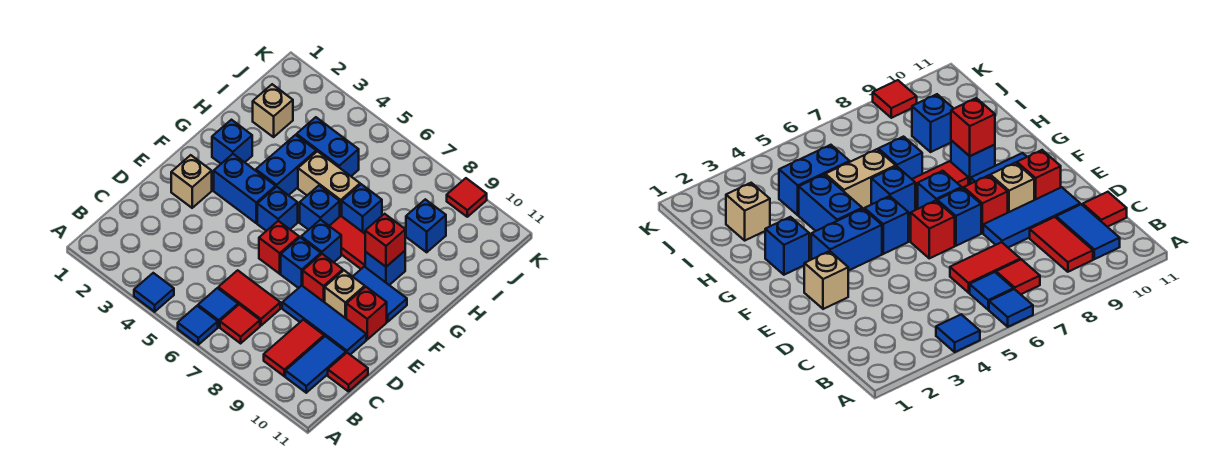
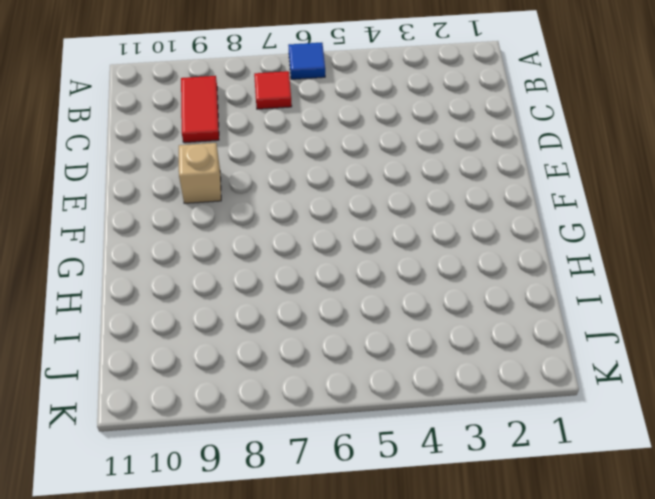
none -> blue 1x1 tile [134,273,174,312]
none -> blue 1x1 tile [198,288,238,327]
none -> blue 1x2 tile [285,336,346,393]
none -> red 1x2 tile [218,270,280,326]

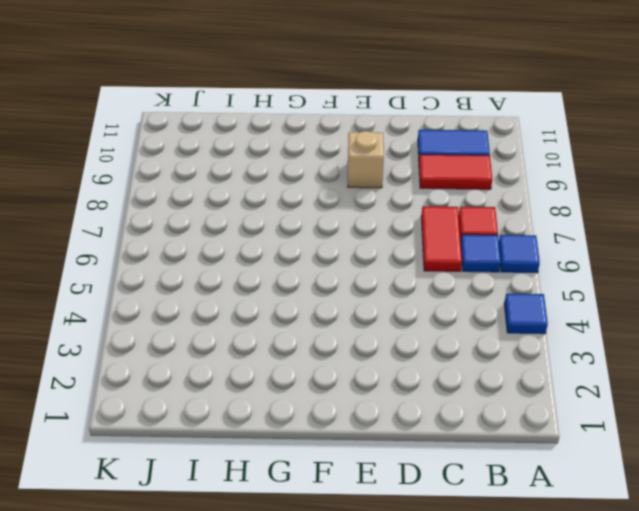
none -> red 1x1 tile [328,353,368,391]
none -> blue 1x3 tile [282,286,366,355]
none -> tan 1x1 brick [171,155,212,208]
none -> red 1x1 brick [259,221,299,274]

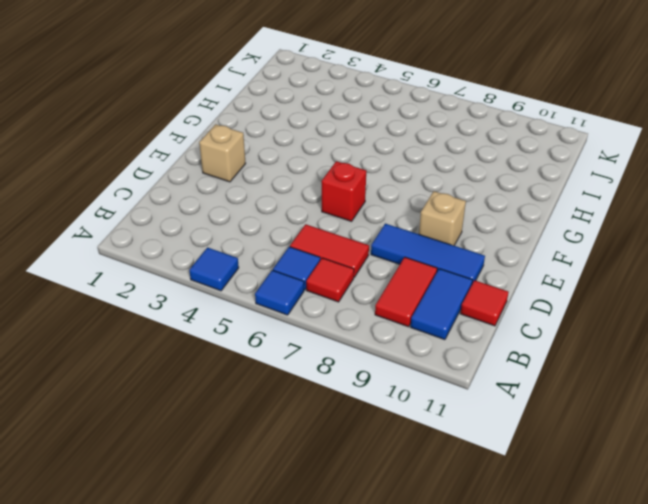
none -> blue 1x1 brick [281,237,321,288]
none -> red 1x1 brick [303,254,343,302]
none -> red 1x1 brick [346,287,387,339]
none -> blue 1x2 brick [214,154,276,223]

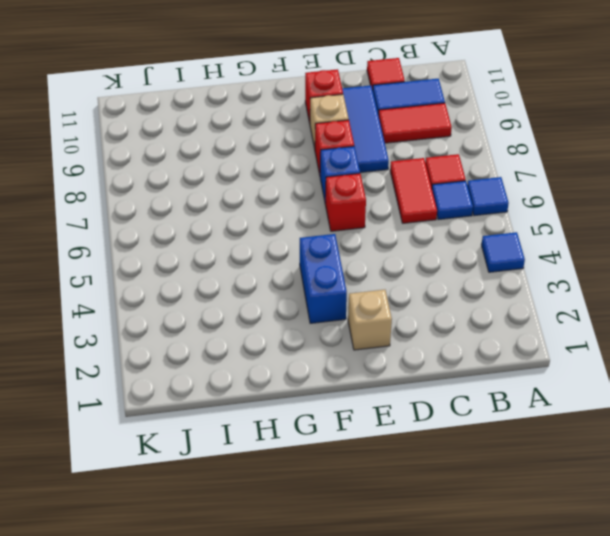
none -> blue 1x1 brick [257,187,298,231]
none -> blue 1x1 brick [301,219,341,262]
none -> blue 1x2 tile [353,267,407,322]
none -> blue 1x1 brick [212,120,252,164]

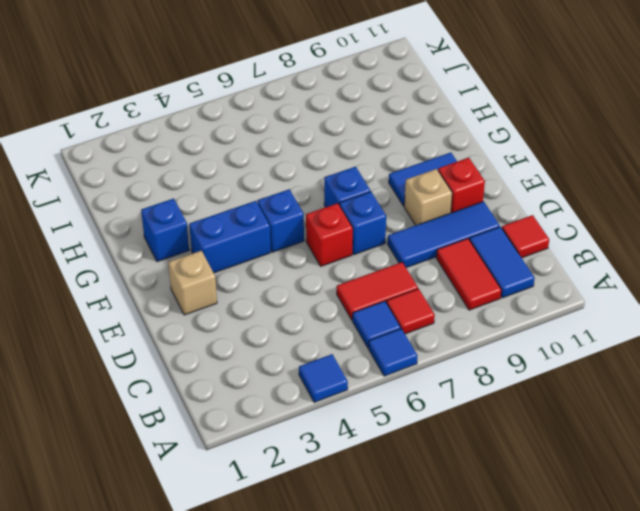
none -> red 1x1 brick [303,254,343,302]
none -> blue 1x2 brick [256,135,316,195]
none -> blue 1x1 brick [300,186,340,230]
none -> red 1x2 tile [330,216,365,269]

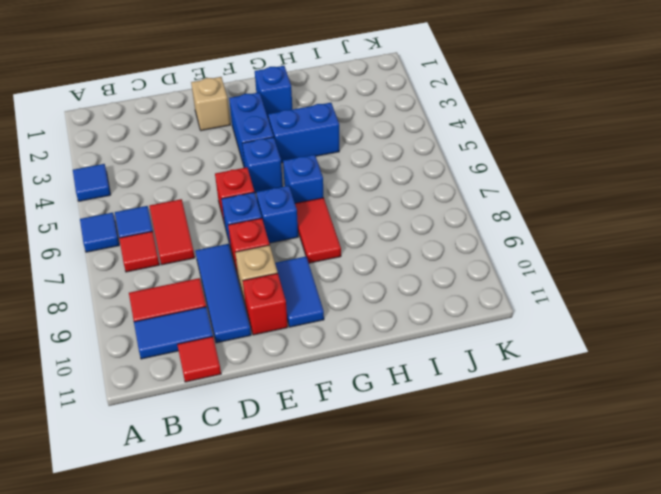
none -> blue 1x1 brick [365,251,405,285]
none -> tan 1x2 brick [298,151,360,216]
none -> blue 1x1 brick [342,184,382,234]
none -> tan 1x1 brick [253,84,293,137]

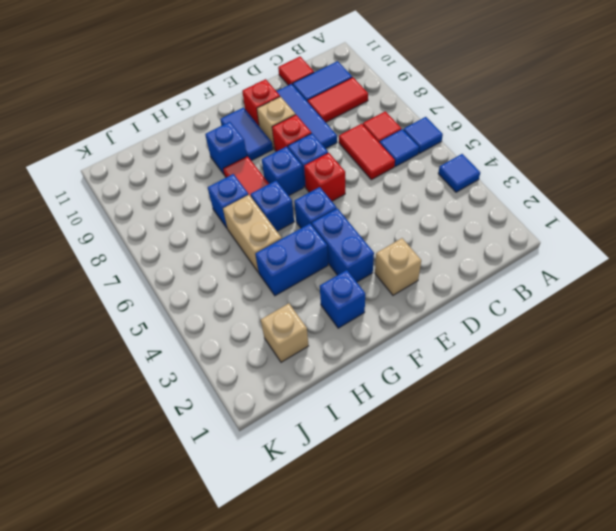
none -> blue 1x2 brick [296,117,359,176]
none -> blue 1x1 brick [406,199,446,252]
none -> red 1x1 tile [447,178,487,217]
none -> red 1x1 brick [365,214,405,267]

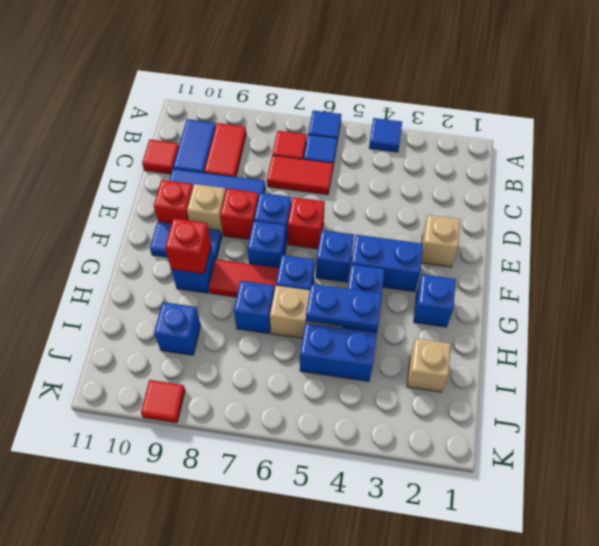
blue 1x2 plate [306,284,382,331] -> none

